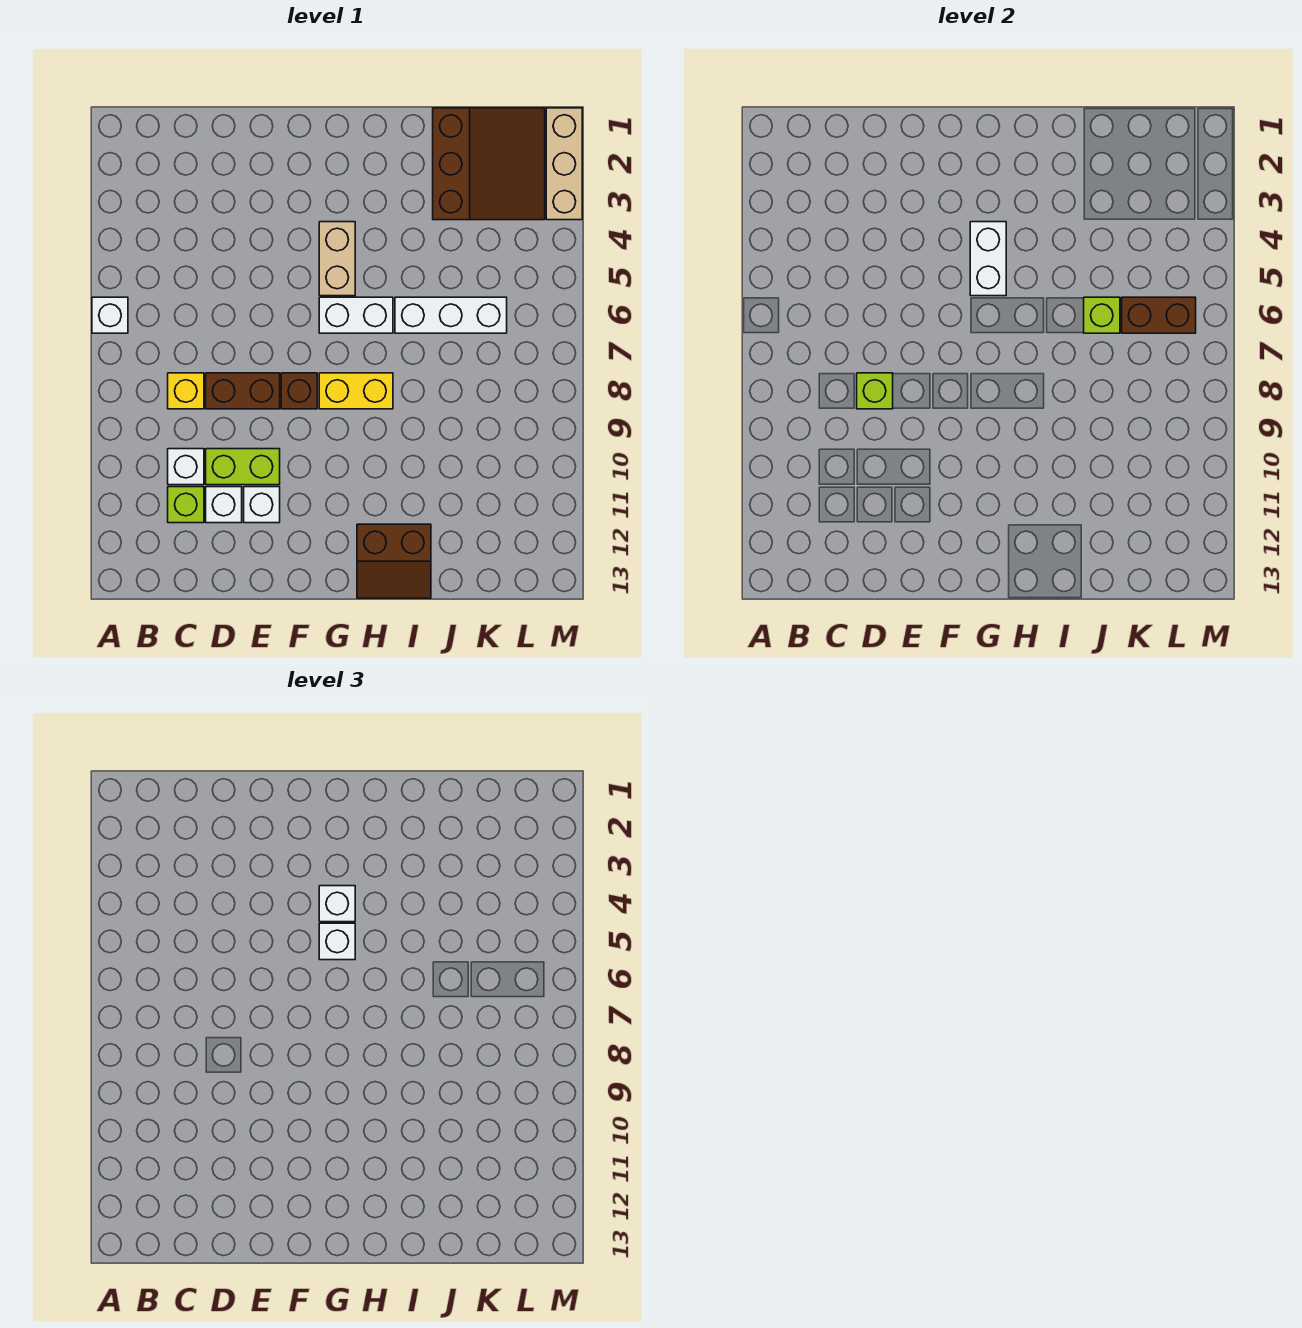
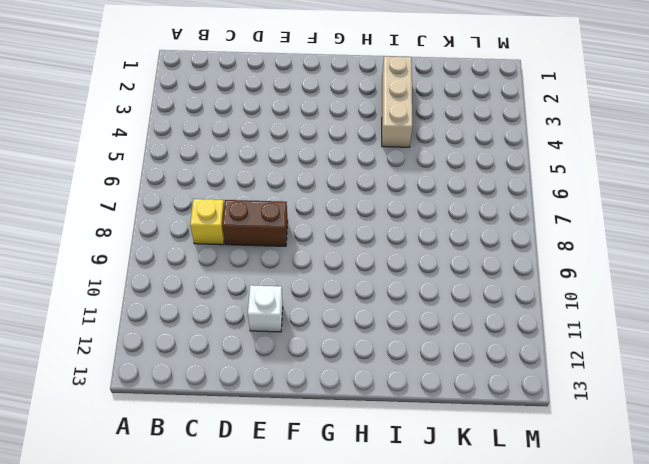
tan 1x3 brick [382,56,412,147] -> tan 1x3 brick moved to [546,108,582,220]
none -> white 1x1 brick [92,297,128,333]
none -> white 1x1 brick [168,449,204,485]
none -> lime 1x1 brick [168,487,204,523]

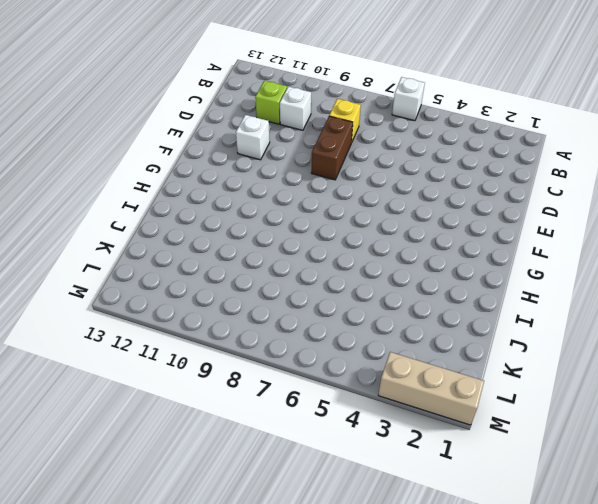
none -> lime 1x2 brick [206,449,280,485]
none -> white 1x1 brick [206,487,242,523]
none -> brown 1x1 brick [281,373,317,409]

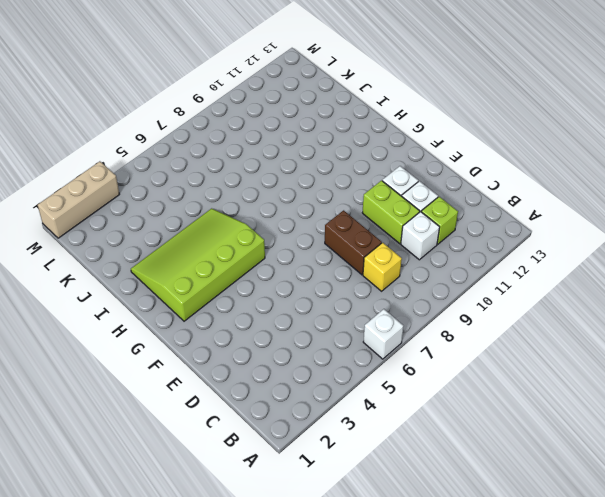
lime 3x4 slope [131,208,265,321] -> tan 1x2 brick [319,222,355,296]
none -> brown 1x1 brick [281,373,317,409]
none -> white 1x2 brick [319,297,393,333]
none -> yellow 1x2 brick [319,373,393,409]

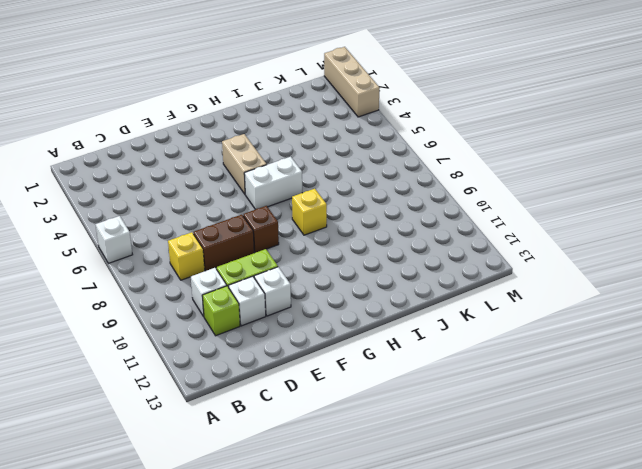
yellow 1x1 brick [292,189,327,235] -> yellow 1x2 brick [319,373,393,409]
none -> brown 2x2 slope [357,524,431,598]
none -> white 1x3 brick [395,297,507,333]
none -> brown 3x3 slope [433,108,545,220]

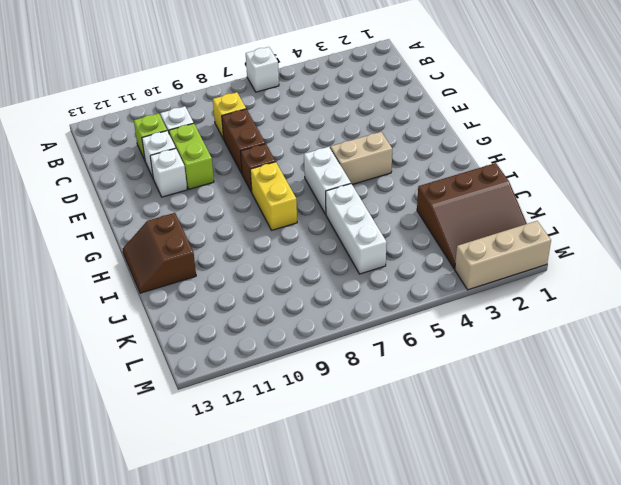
none -> lime 1x1 brick [857,373,893,409]
none -> white 1x2 brick [970,222,1006,296]
none -> lime 1x1 brick [1084,297,1120,333]

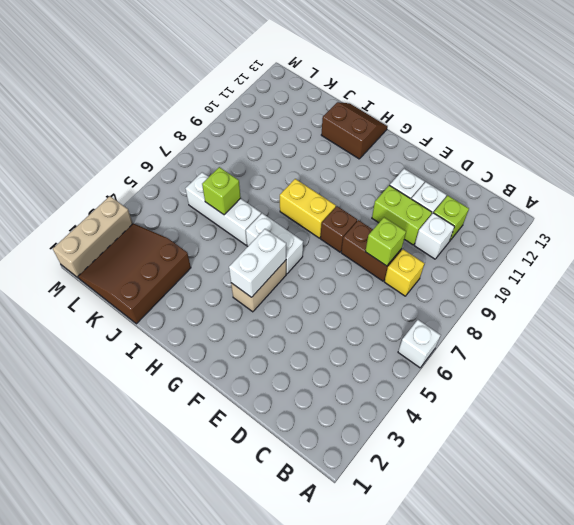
none -> brown 1x2 brick [1122,297,1196,333]
none -> white 1x1 brick [319,886,355,922]
none -> white 1x1 brick [319,923,355,960]

